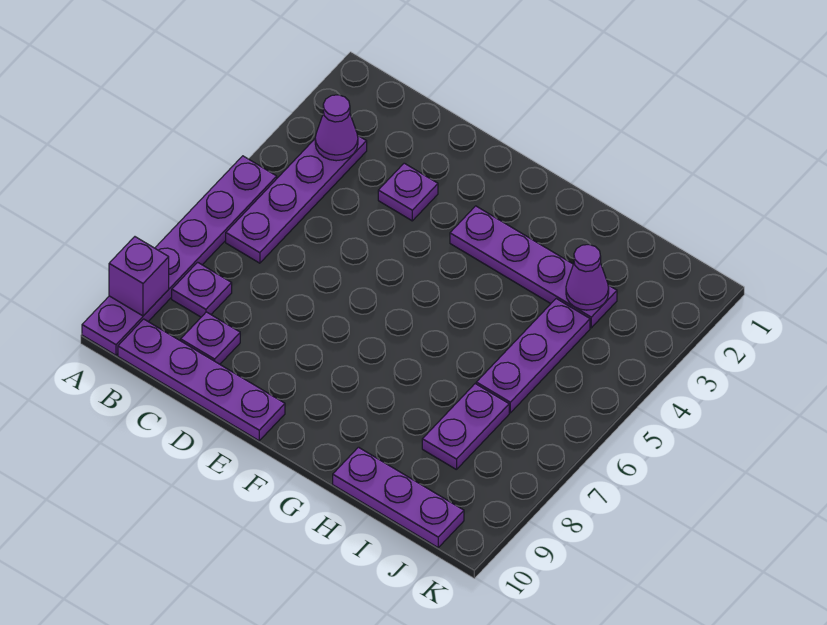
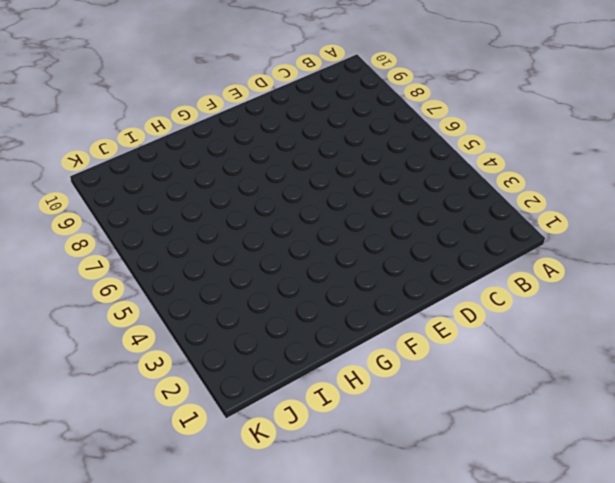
none -> purple 1x6 plate [82,156,277,355]
none -> purple 1x4 plate [226,135,367,263]
none -> purple 1x1 plate [172,262,232,317]

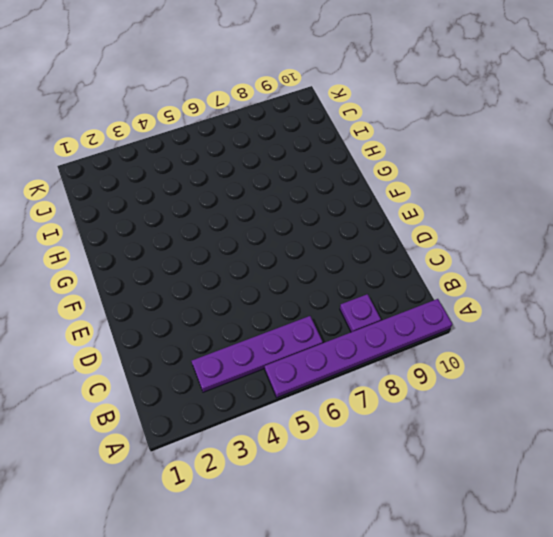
none -> purple 1x4 plate [118,319,285,441]
none -> purple 1x1 plate [181,312,240,364]
none -> purple 1x1 plate [378,163,438,221]

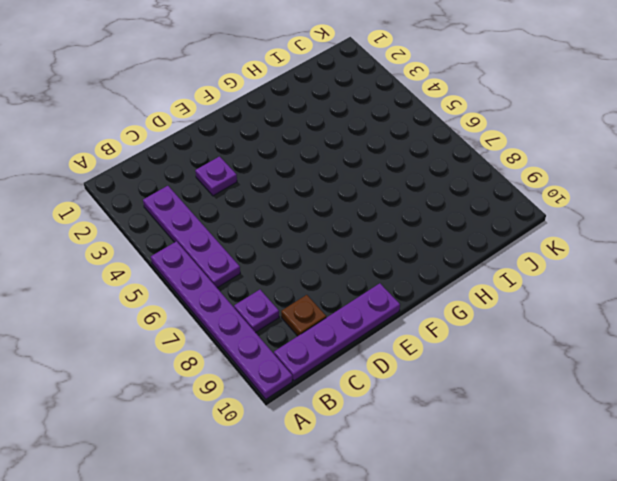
brown 1x1 plate [281,295,326,336] -> purple 1x1 plate [181,312,240,364]
none -> purple 1x4 plate [450,206,617,328]
none -> purple 1x3 plate [333,447,464,547]
none -> purple 1x3 plate [476,299,590,413]

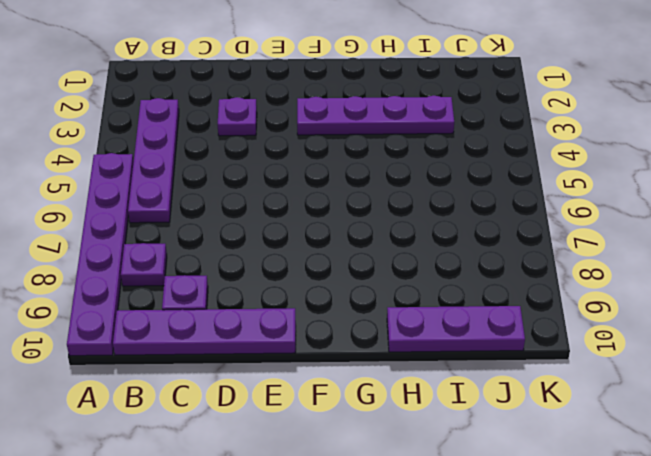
none -> purple 1x3 plate [476,299,590,413]
none -> purple 1x2 plate [422,384,509,470]
none -> purple 1x1 brick [109,237,169,316]

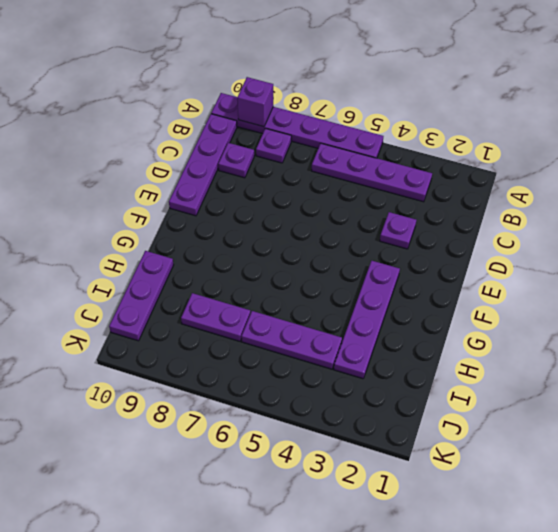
none -> purple 1x1 cone [315,95,358,161]
none -> purple 1x1 cone [566,245,609,310]

